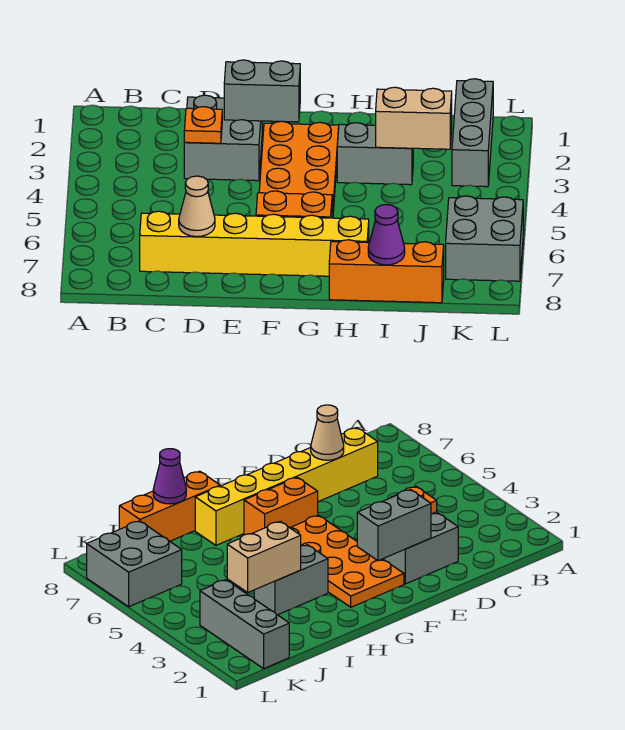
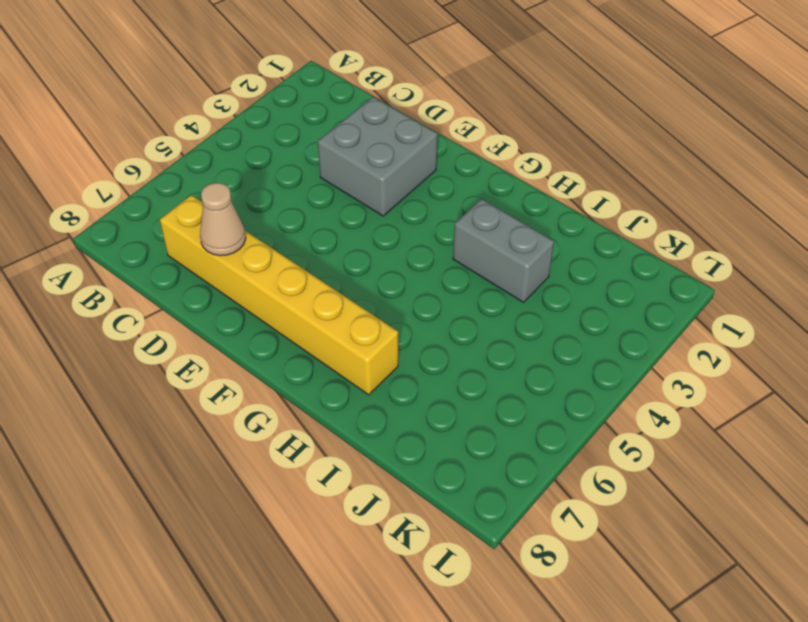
none -> orange 2x4 plate [259,121,339,218]
none -> orange 1x2 brick [256,191,332,218]
none -> orange 1x3 brick [329,240,444,303]

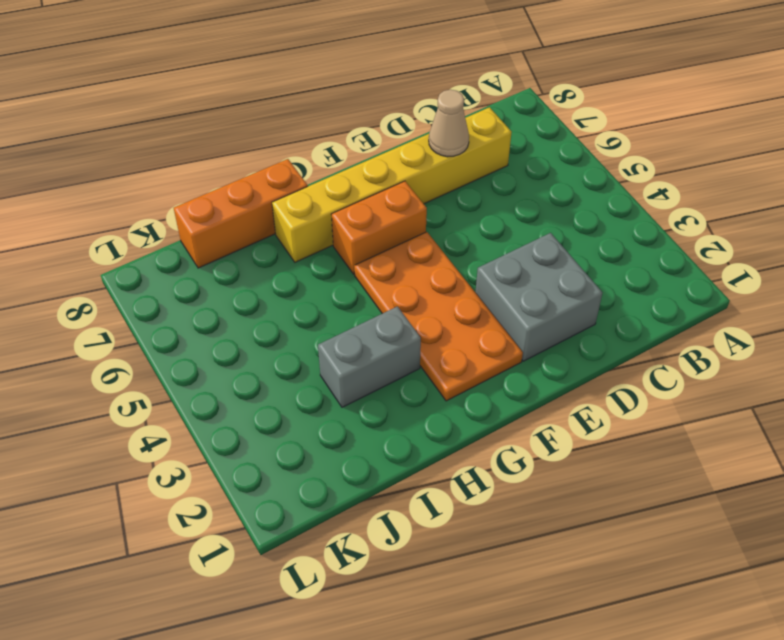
none -> grey 1x3 brick [452,79,493,187]
none -> grey 2x2 brick [446,196,523,281]
none -> orange 1x1 plate [184,107,222,143]

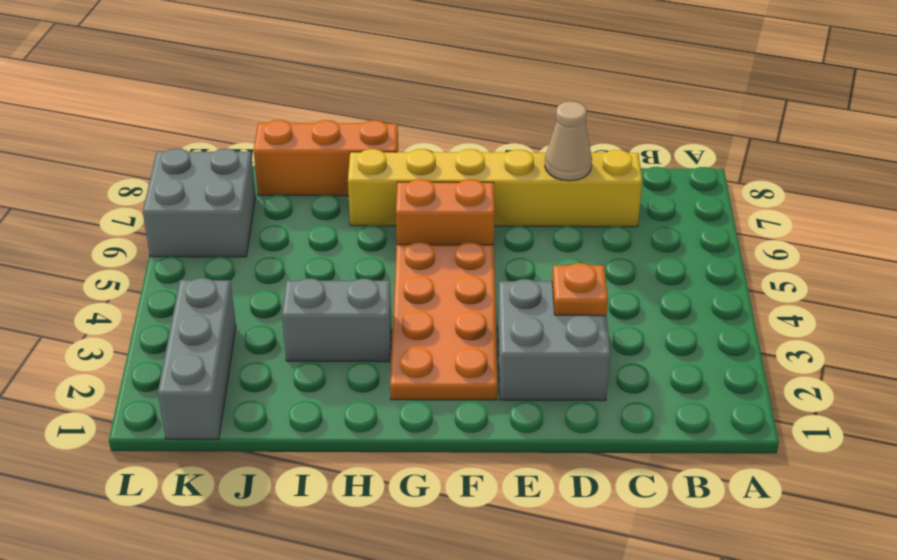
none -> grey 1x2 brick [224,60,300,122]
none -> tan 1x2 brick [376,87,452,149]
none -> purple 1x1 cone [368,205,405,265]

